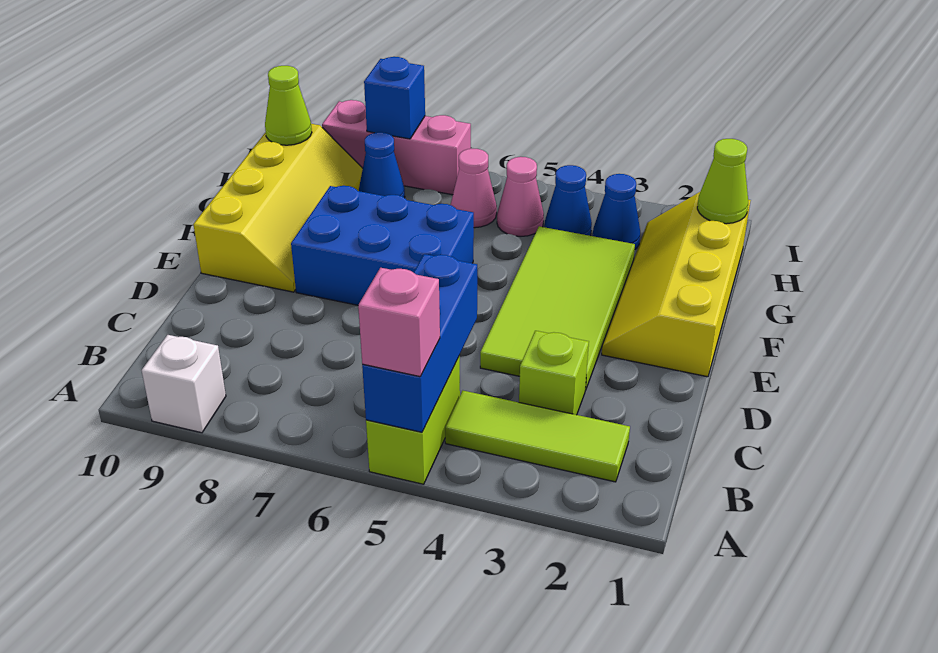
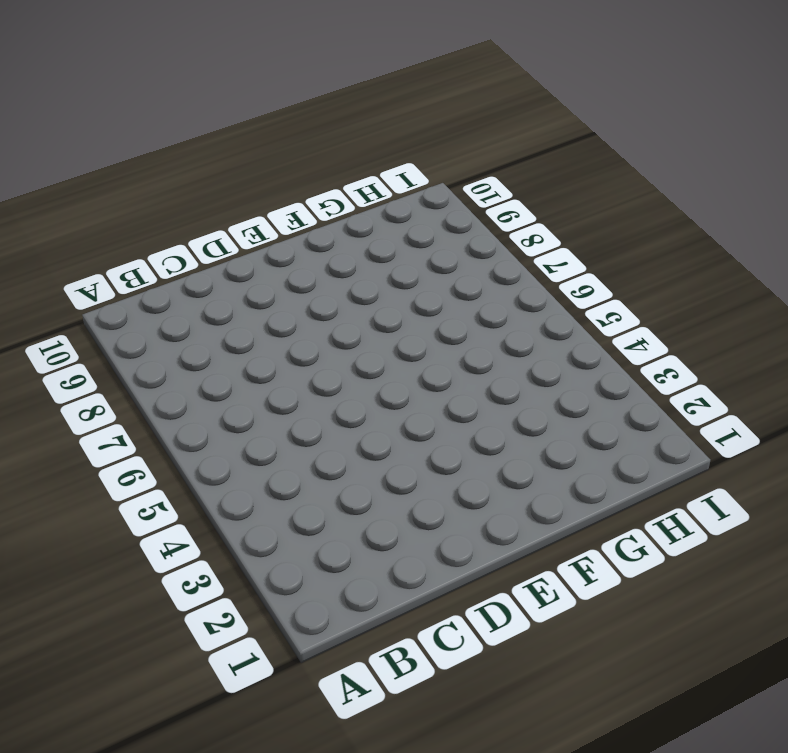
none -> lime 1x2 brick [366,356,460,484]
none -> white 1x1 brick [142,335,226,433]
none -> lime 1x3 tile [445,391,630,482]

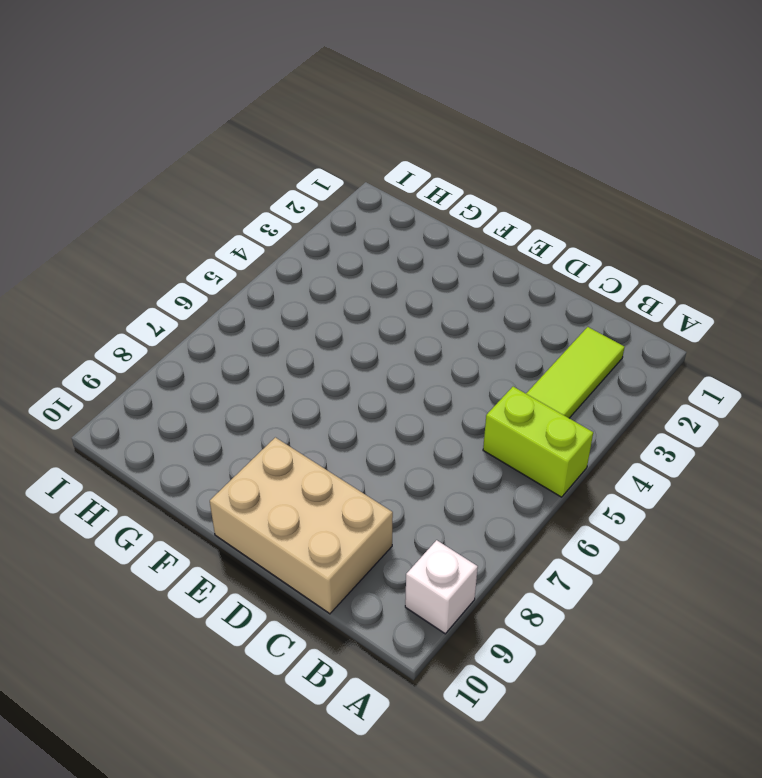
tan 2x3 brick [210,437,393,614] -> yellow 2x4 slope [193,124,363,292]
none -> lime 1x1 brick [519,331,589,415]
none -> lime 2x4 tile [480,226,635,390]
none -> yellow 2x4 slope [602,192,751,377]

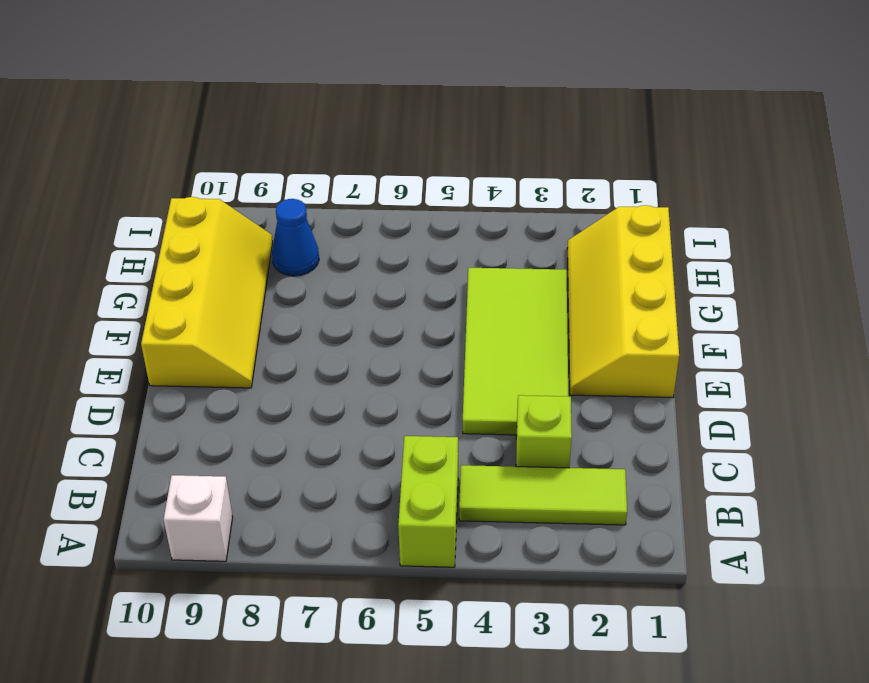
none -> blue 2x3 brick [291,186,474,305]
none -> blue 1x1 cone [593,174,640,249]
none -> blue 1x1 cone [544,165,592,236]

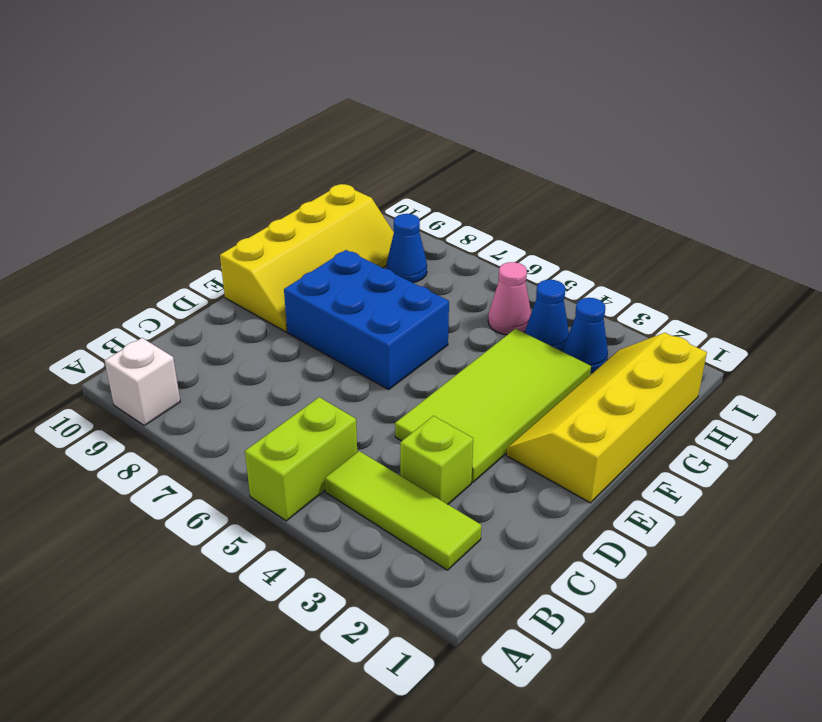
none -> pink 1x1 cone [451,149,497,228]
none -> pink 1x3 brick [322,100,471,195]
none -> blue 1x3 brick [362,254,477,432]

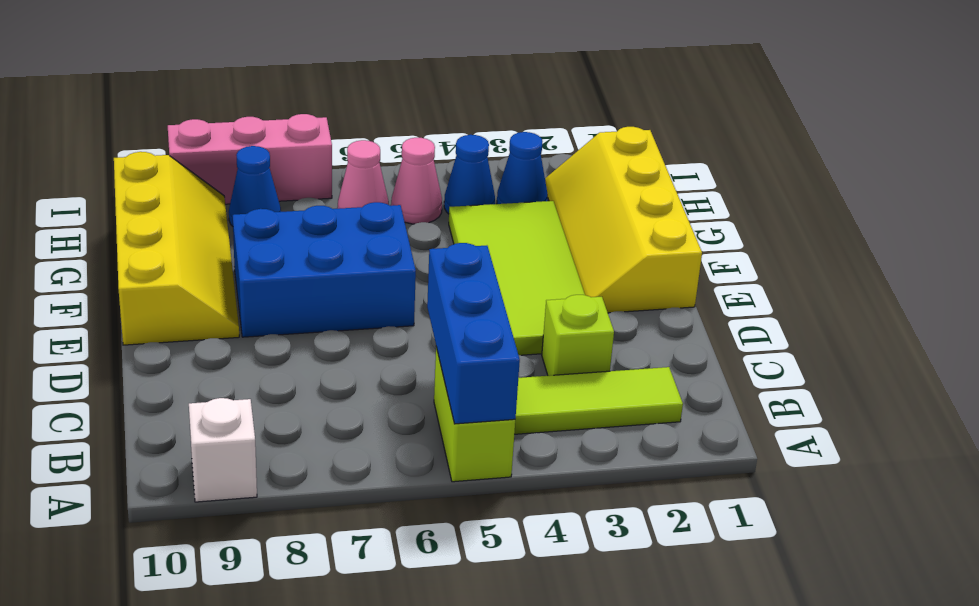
none -> lime 1x1 cone [697,139,748,224]
none -> lime 1x1 cone [265,66,312,145]
none -> blue 1x1 brick [364,57,425,139]

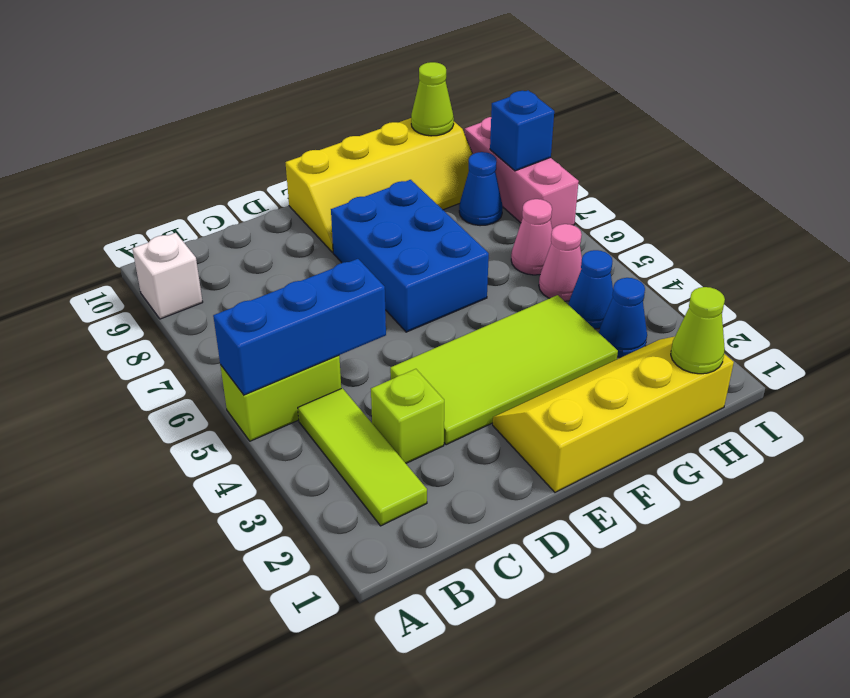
none -> pink 1x1 brick [358,268,440,377]

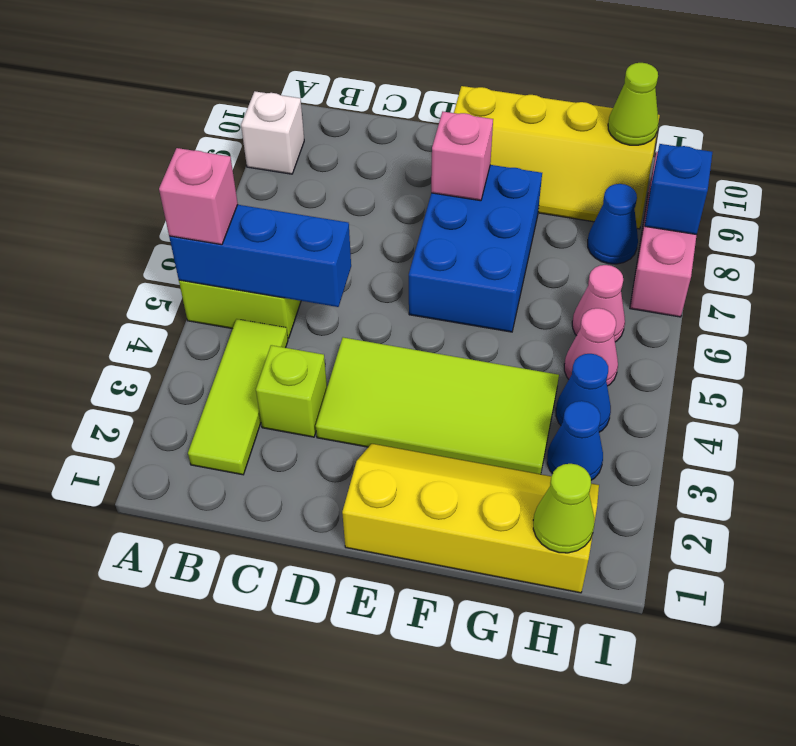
pink 1x1 brick [431,112,493,201] -> none

